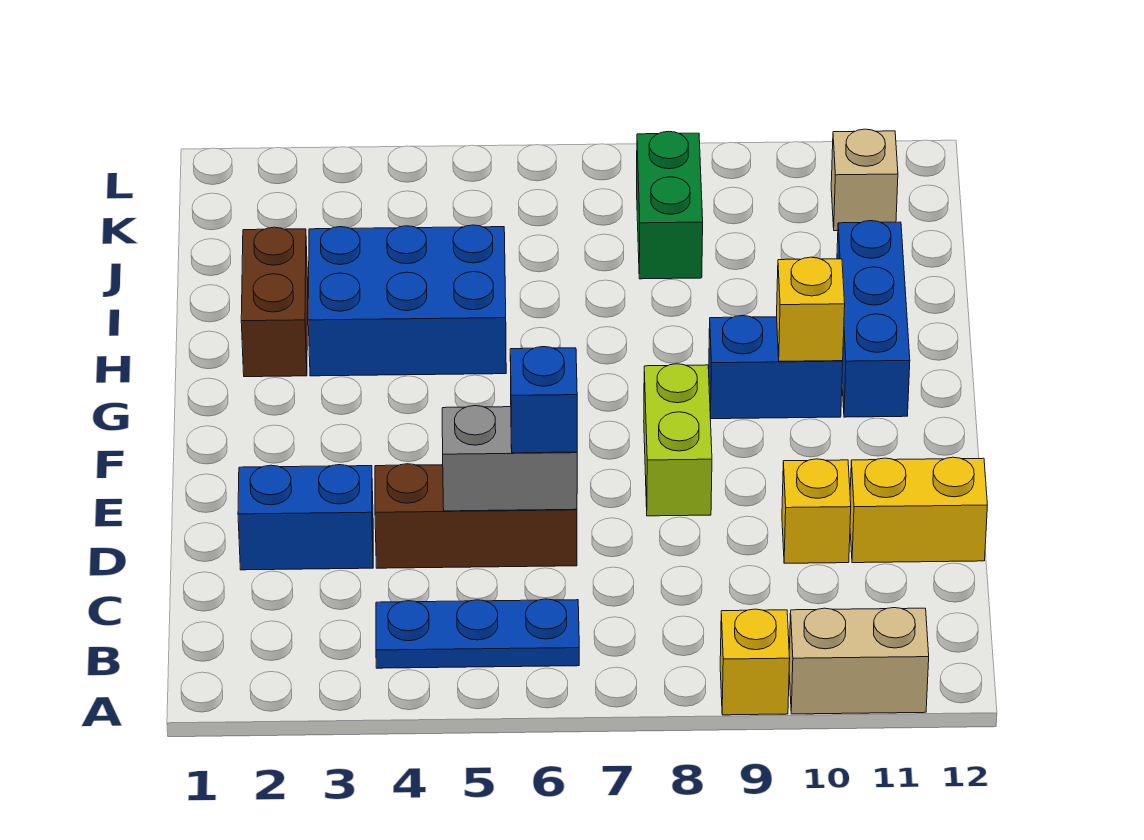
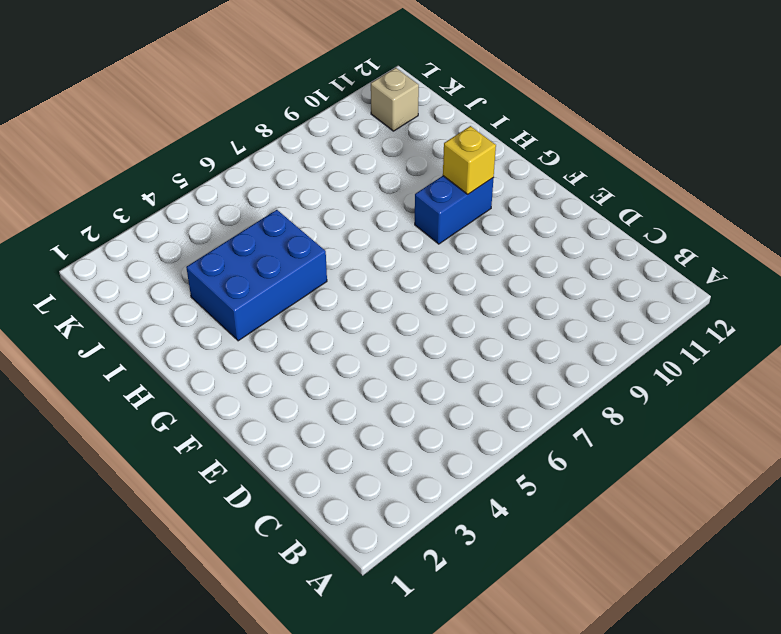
none -> yellow 1x1 brick [720,609,790,715]
none -> tan 1x2 brick [789,608,929,714]
none -> blue 1x3 plate [376,599,579,668]

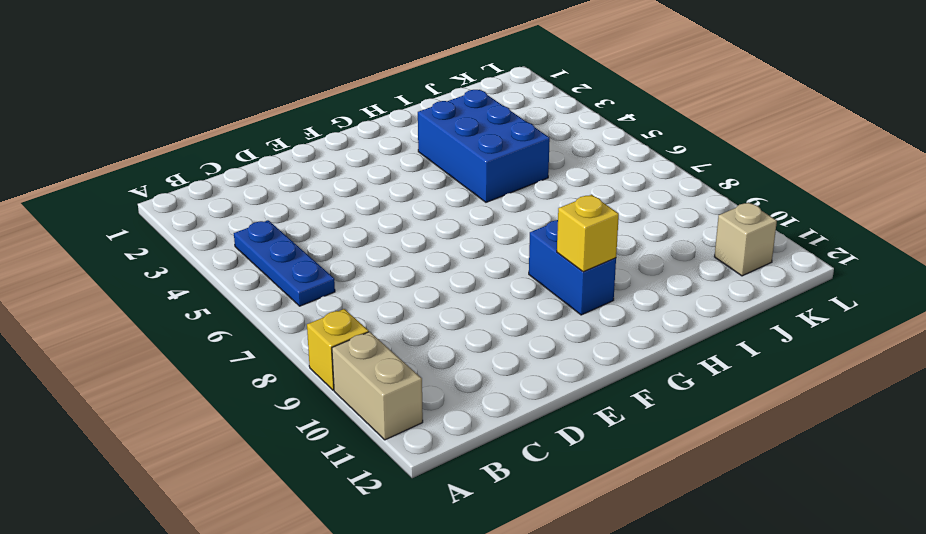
none -> blue 1x2 brick [238,465,373,570]
none -> brown 1x3 brick [375,464,577,568]
none -> yellow 1x1 brick [782,459,851,563]

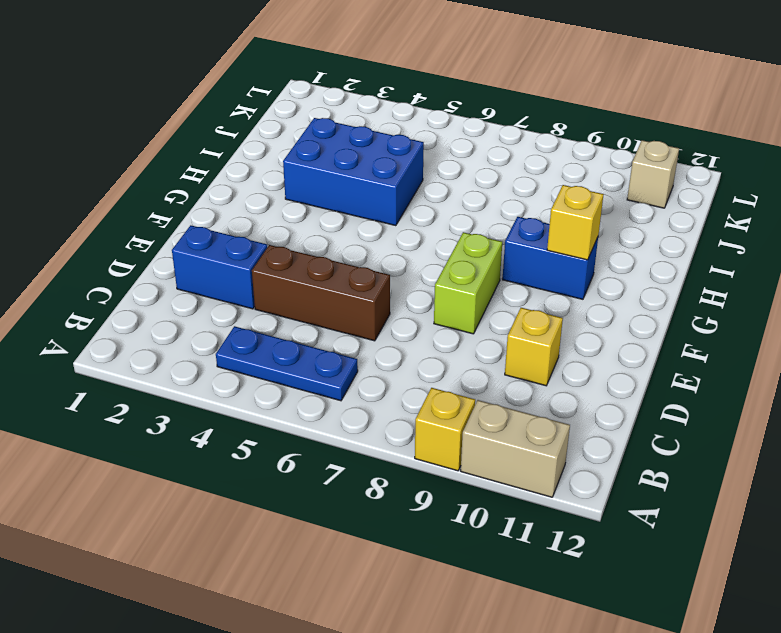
none -> yellow 1x2 brick [850,457,987,563]
none -> blue 1x3 brick [837,221,910,417]
none -> brown 1x2 brick [241,227,308,377]

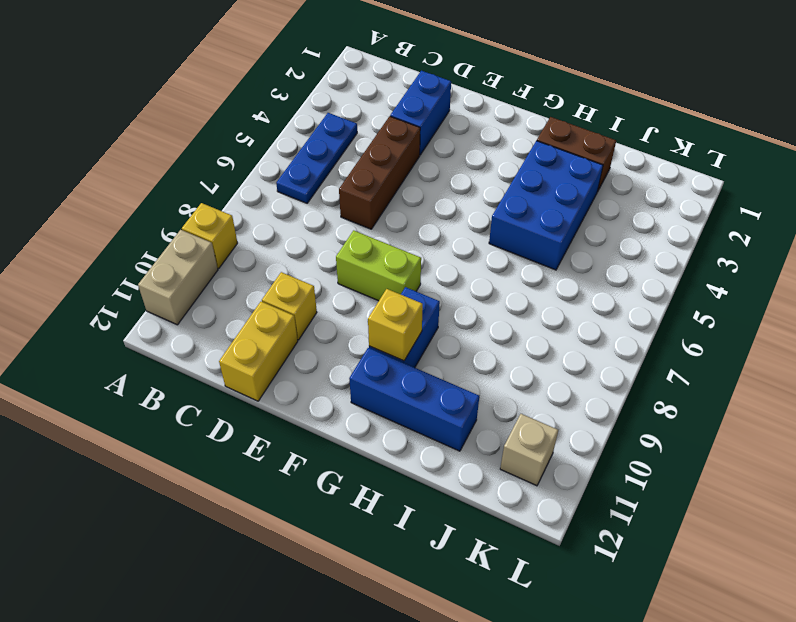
none -> green 1x2 brick [637,131,703,279]
none -> grey 1x2 brick [442,406,577,511]
none -> blue 1x1 brick [510,347,577,453]

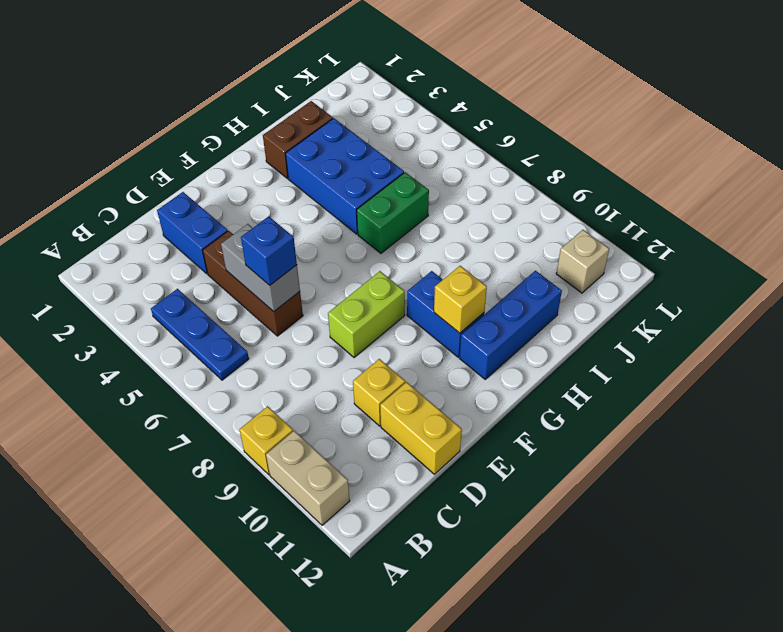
green 1x2 brick [357,172,429,253] -> green 1x2 brick moved to [637,131,703,279]

